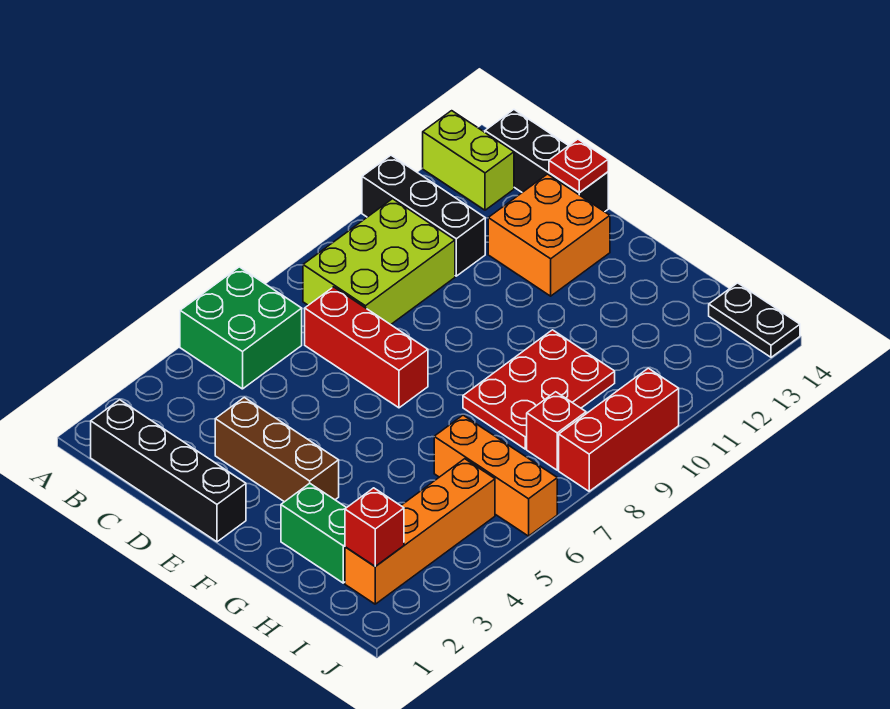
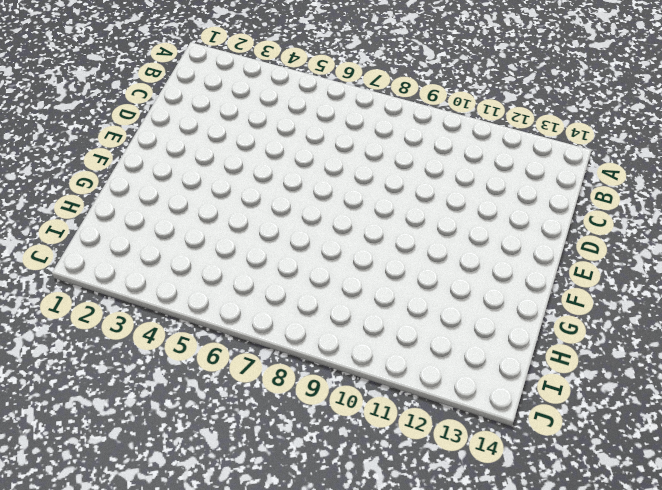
none -> green 2x2 brick [180,267,302,389]
none -> black 1x3 brick [362,155,485,276]
none -> lime 1x2 brick [423,111,514,210]

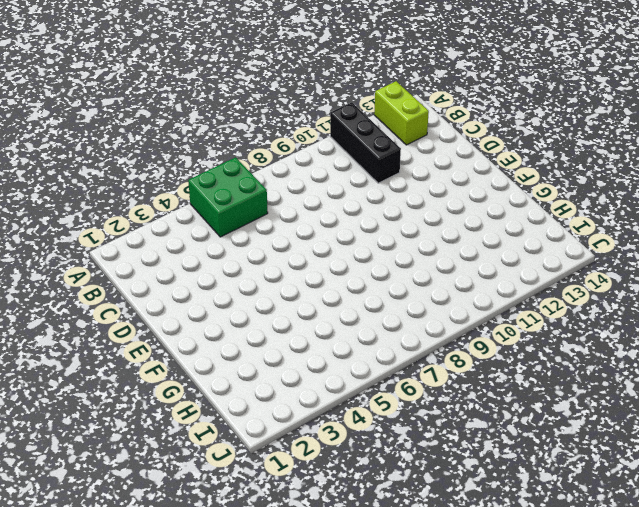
none -> black 1x4 brick [91,400,246,542]
none -> lime 2x3 brick [303,199,455,325]
none -> black 1x3 brick [485,110,608,212]

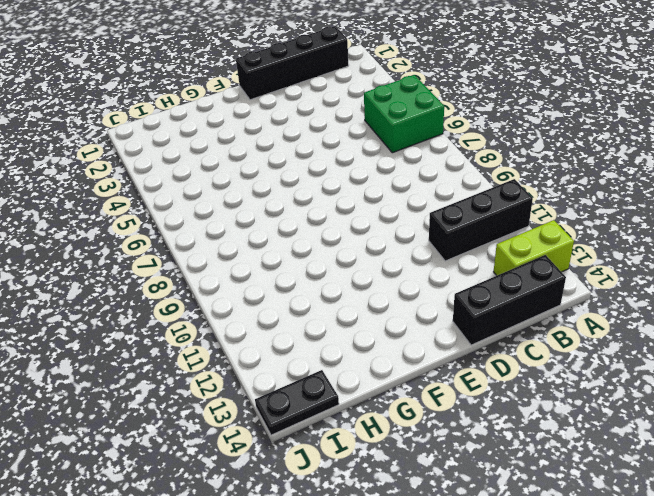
none -> lime 2x3 brick [303,199,455,325]
none -> red 1x3 brick [305,287,428,408]
none -> brown 1x3 brick [215,397,339,502]

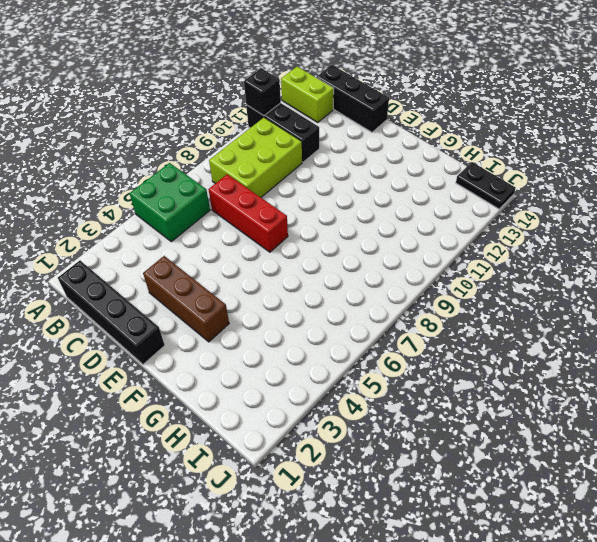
black 1x1 brick [244,68,281,116] -> none
none -> orange 2x2 brick [488,174,610,296]
none -> green 1x2 brick [281,483,346,583]
none -> red 2x3 plate [463,330,615,449]

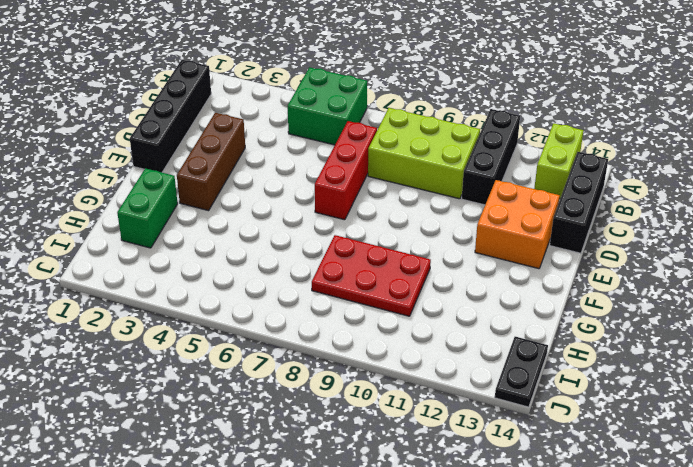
none -> orange 1x3 brick [434,415,557,536]
none -> orange 1x4 brick [345,459,495,604]
none -> red 1x1 brick [527,392,586,470]

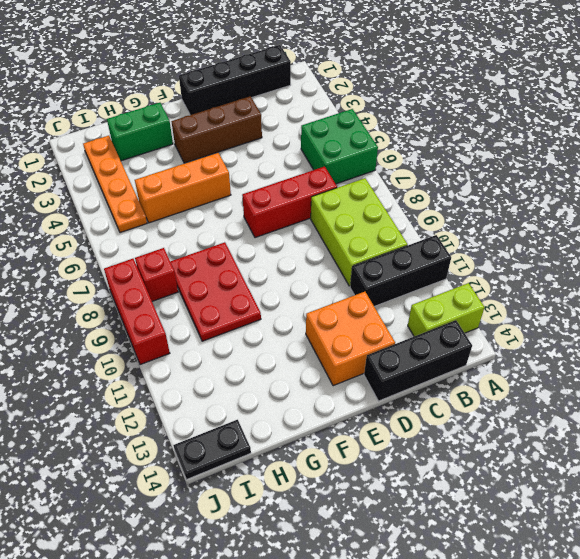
orange 1x3 brick [135,153,231,223] -> orange 1x3 brick moved to [434,415,557,536]
orange 1x4 plate [83,136,147,233] -> orange 1x4 brick [345,459,495,604]
none -> red 1x1 plate [549,139,608,193]
none -> red 1x1 brick [345,488,404,566]

